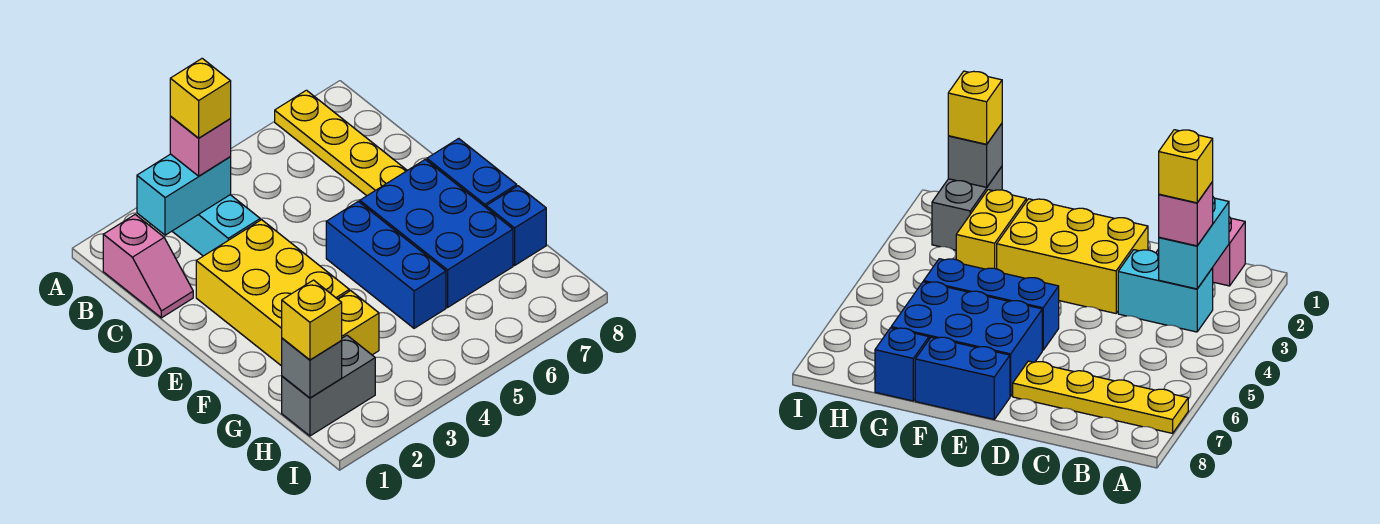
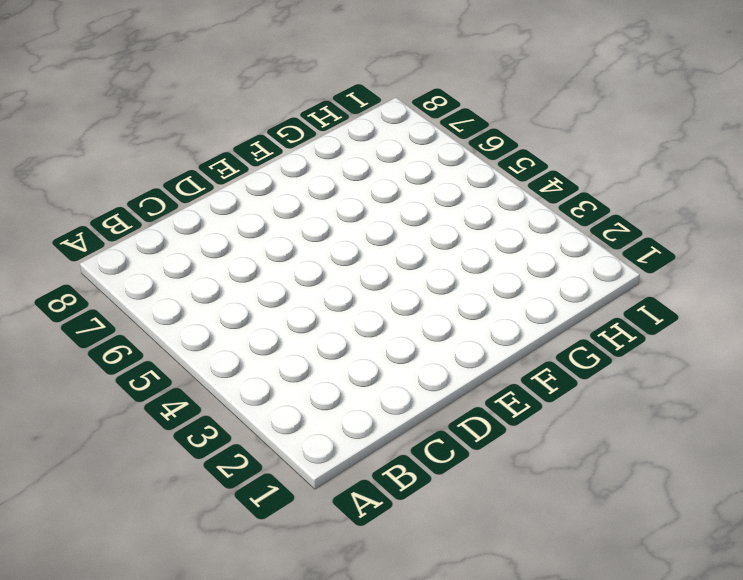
none -> yellow 1x4 plate [275,90,407,196]
none -> pink 1x2 slope [103,214,193,318]
none -> cyan 1x2 brick [172,195,260,256]

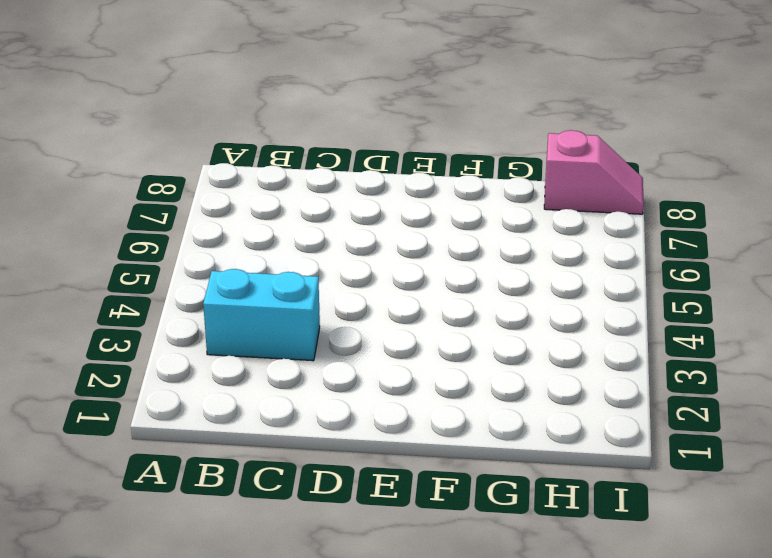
pink 1x2 slope [544,130,644,214] -> pink 1x2 slope moved to [103,214,193,318]
none -> yellow 1x4 plate [275,90,407,196]
none -> yellow 2x3 brick [196,220,349,366]
none -> blue 1x3 brick [326,201,446,328]

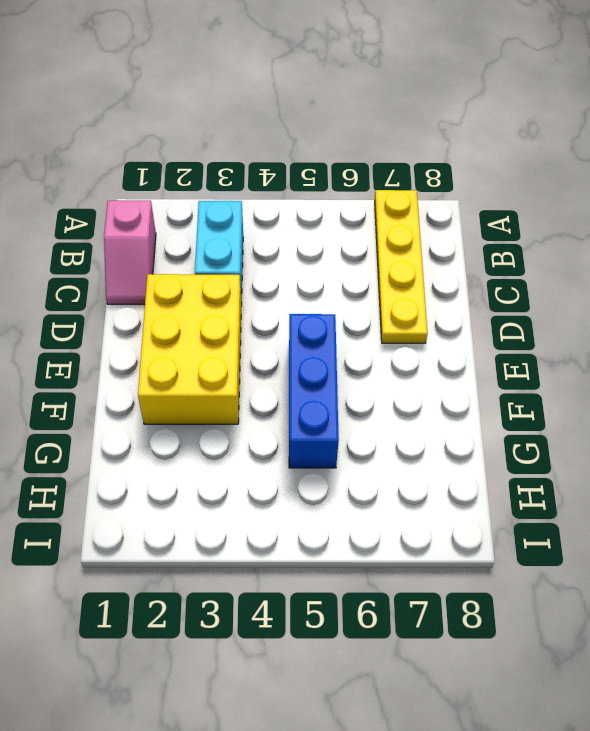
none -> blue 2x3 brick [360,160,513,307]
none -> blue 1x2 brick [427,139,517,207]
none -> yellow 1x2 brick [338,291,379,355]

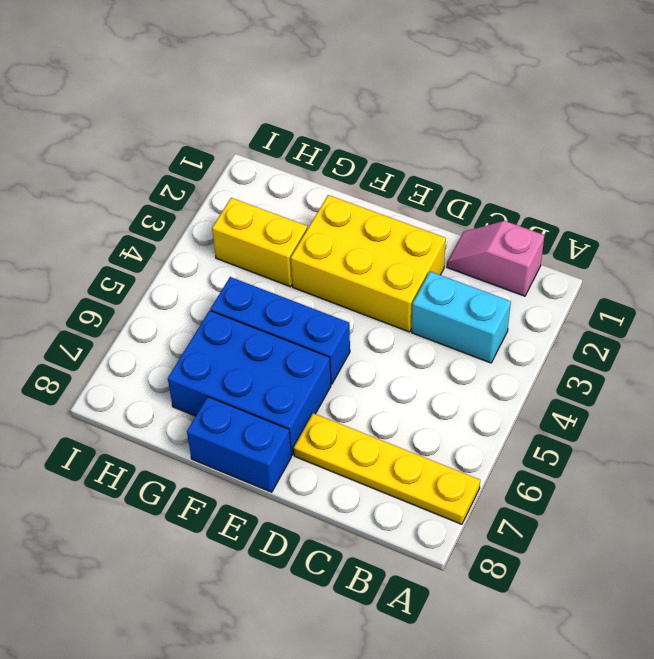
yellow 1x2 brick [212,198,307,287] -> yellow 1x2 brick turned to [338,291,379,355]
none -> blue 1x1 brick [486,186,546,265]
none -> grey 1x2 brick [282,335,375,436]
none -> cyan 1x2 brick [137,154,231,235]

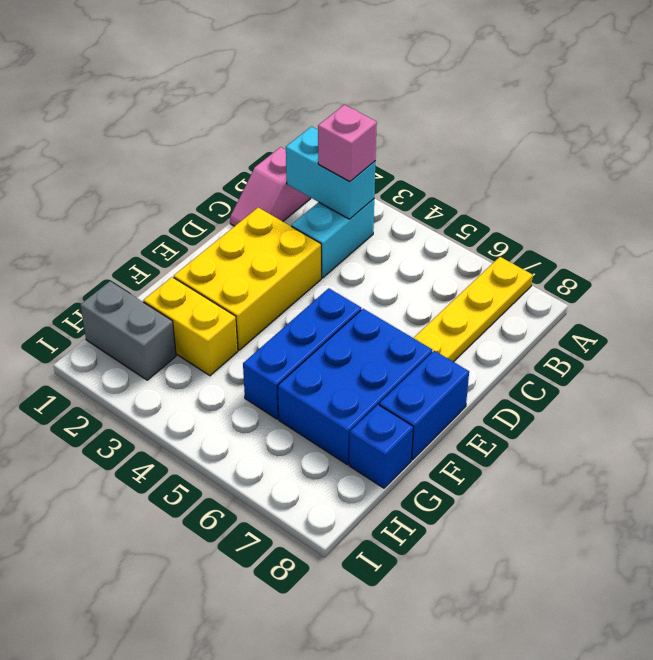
none -> grey 1x1 brick [282,338,342,398]
none -> yellow 1x1 brick [282,280,342,360]
none -> yellow 1x1 brick [170,58,231,138]

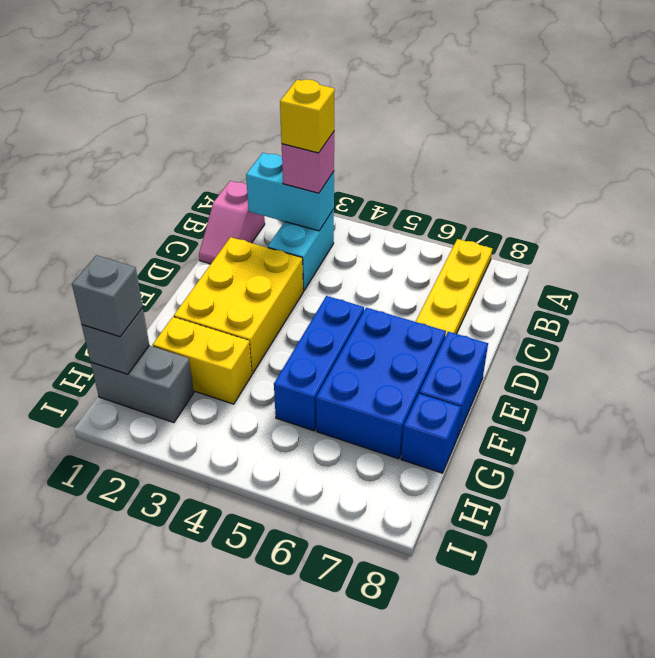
grey 1x1 brick [72,255,143,337] -> yellow 1x1 brick [282,280,342,360]

